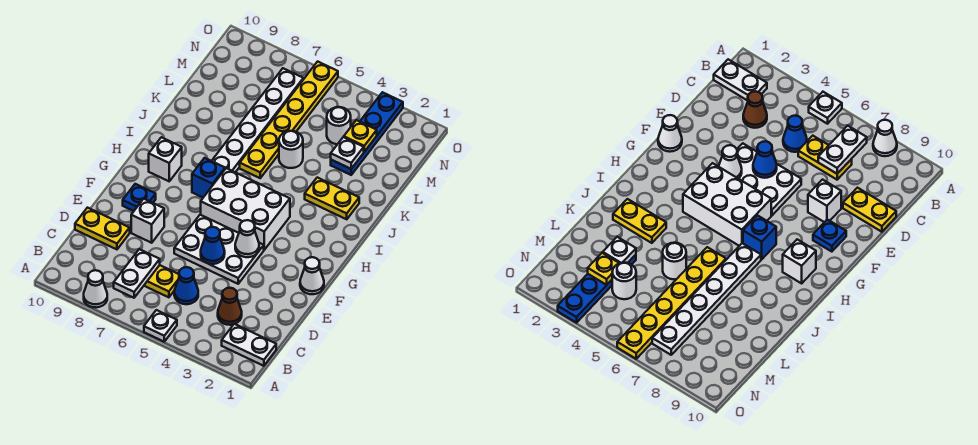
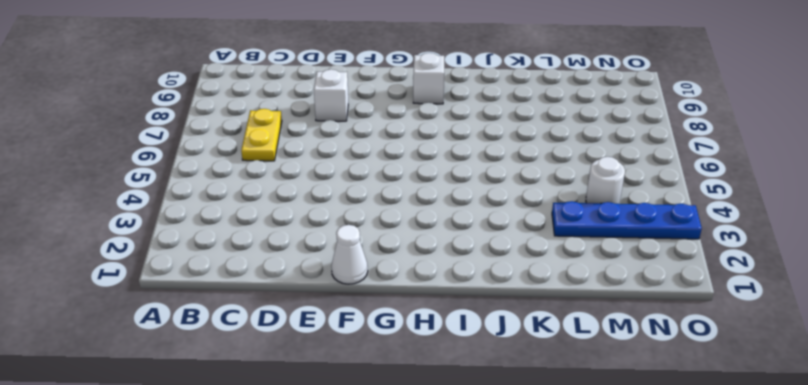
none -> white 1x1 plate [144,310,177,342]
none -> white 1x1 cone [84,270,107,308]
none -> white 1x2 plate [222,324,276,366]

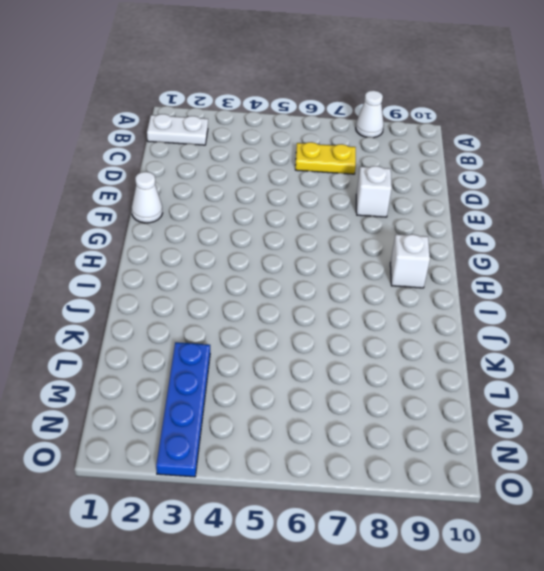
none -> white 1x1 plate [144,310,177,342]
none -> brown 1x1 cone [218,288,242,325]
none -> blue 1x1 cone [174,267,198,304]

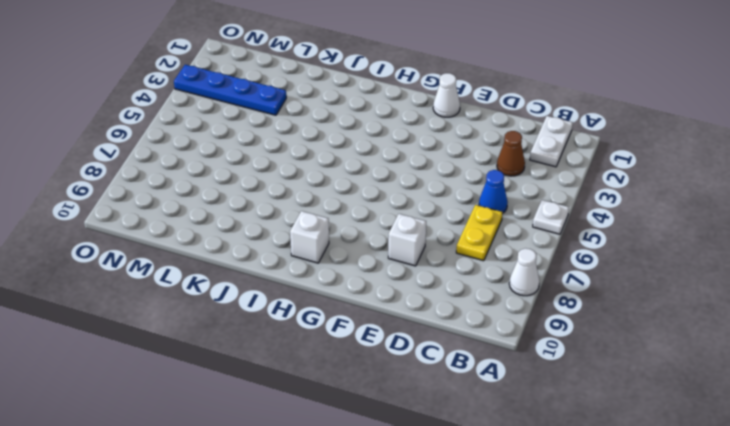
none -> yellow 1x2 plate [75,208,130,249]
none -> white 2x3 plate [174,215,264,284]
none -> blue 1x1 plate [123,184,156,211]

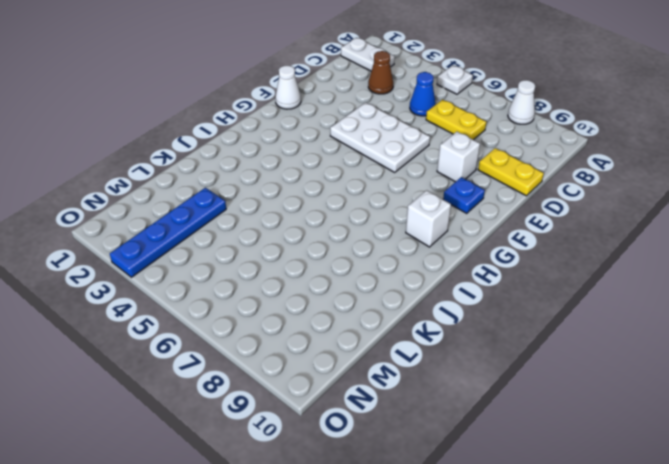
none -> white 2x3 brick [201,168,290,250]
none -> blue 1x1 brick [192,158,225,197]
none -> white 1x6 plate [212,68,303,172]

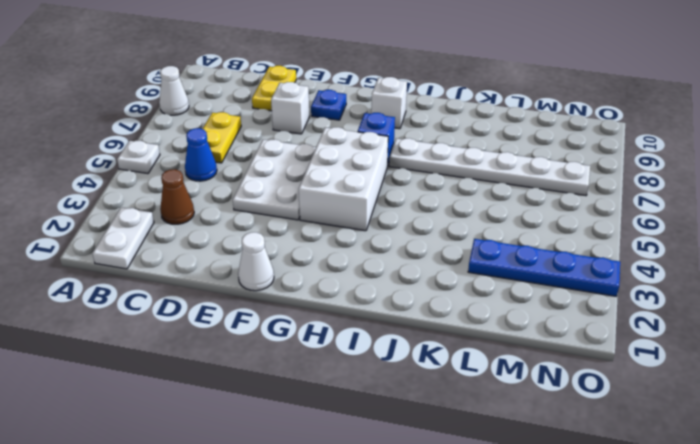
none -> yellow 1x2 plate [305,178,359,219]
none -> yellow 1x6 plate [240,62,338,178]
none -> white 1x1 round brick [279,131,303,168]

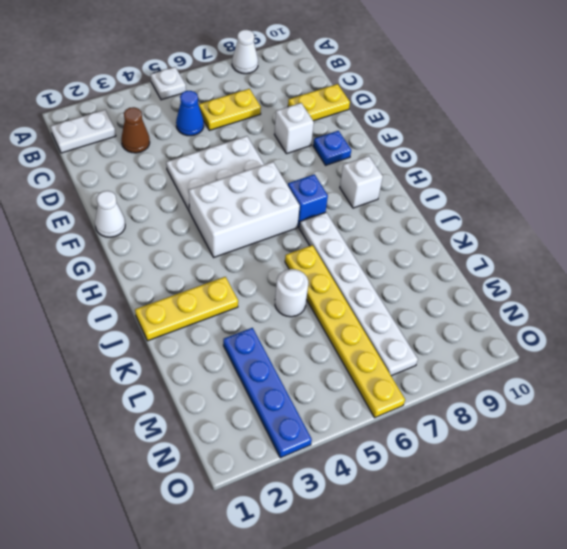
yellow 1x3 plate [135,277,238,341] -> yellow 1x2 plate [305,178,359,219]
none -> white 1x1 round brick [327,107,351,144]
none -> white 1x2 plate [114,249,160,298]
none -> blue 1x1 cone [201,227,225,264]

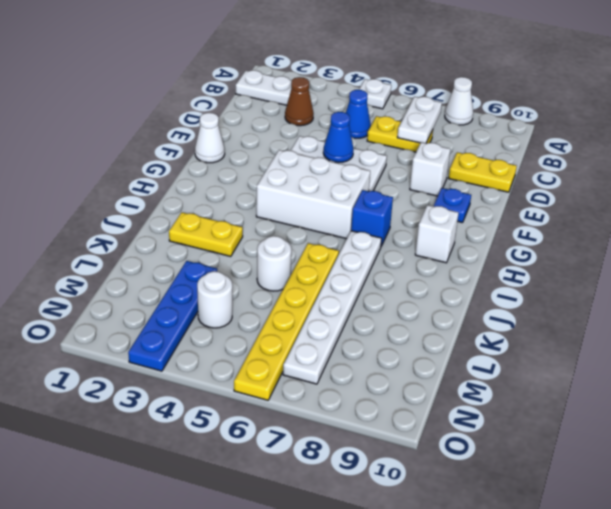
none -> white 1x1 cone [235,220,259,257]
none -> white 1x1 plate [331,137,364,169]
none -> yellow 1x1 plate [344,120,377,152]

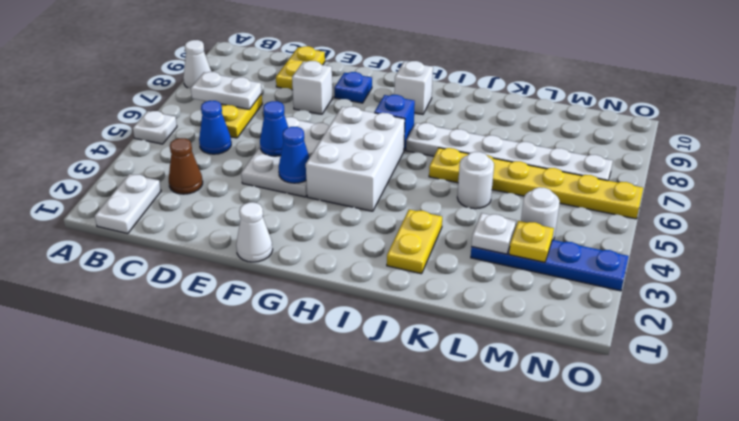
blue 1x1 cone [279,127,309,183] -> white 1x1 cone [235,220,259,257]

